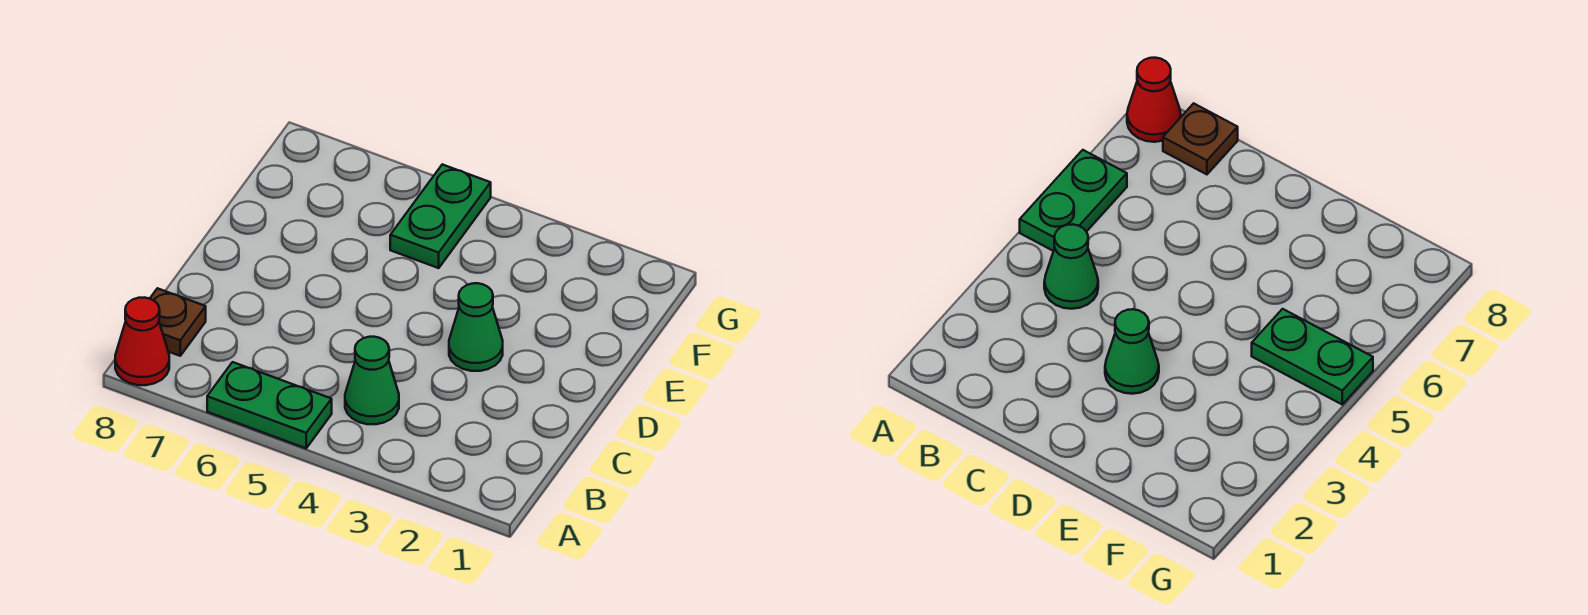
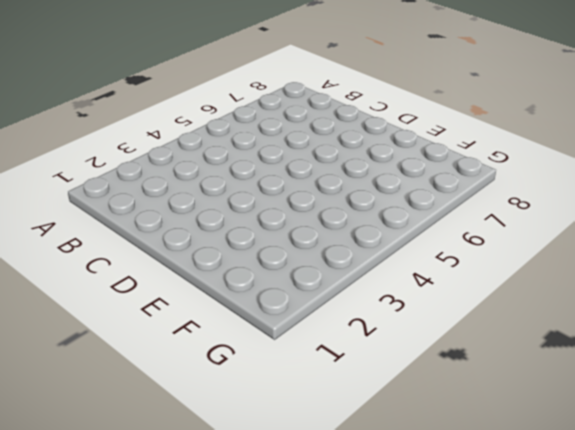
none -> green 1x2 plate [207,362,332,448]
none -> red 1x1 cone [115,298,169,385]

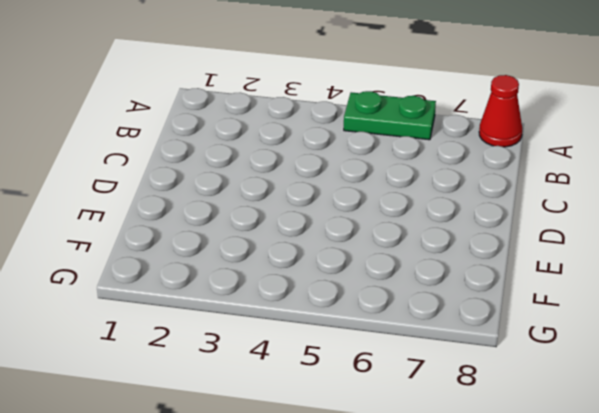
none -> green 1x1 cone [345,337,399,424]
none -> brown 1x1 plate [150,288,206,356]

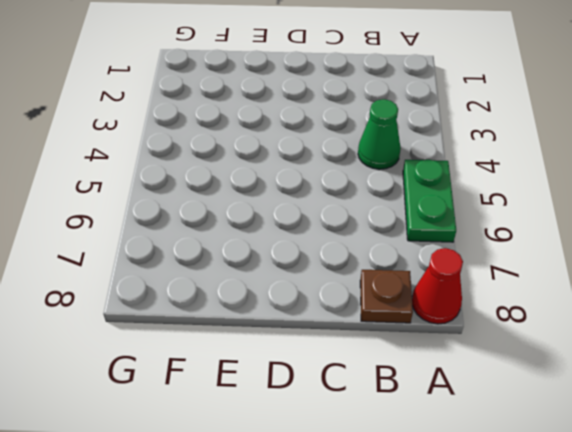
none -> green 1x1 cone [449,283,503,371]
none -> green 1x2 plate [390,164,491,268]

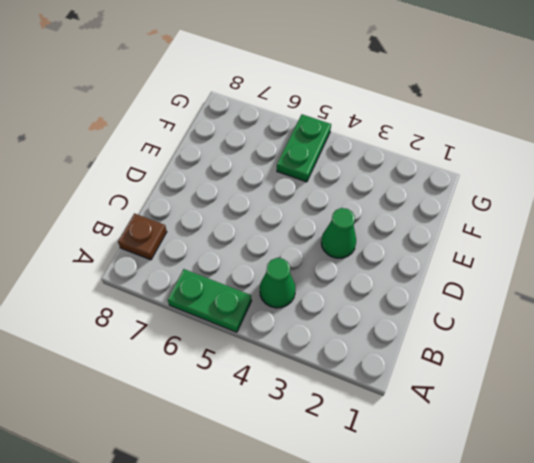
none -> red 1x1 cone [115,298,169,385]

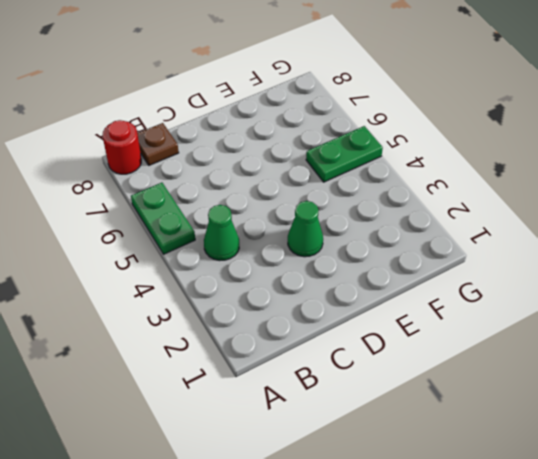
red 1x1 round brick [103,120,141,174] -> red 1x1 cone [115,298,169,385]

